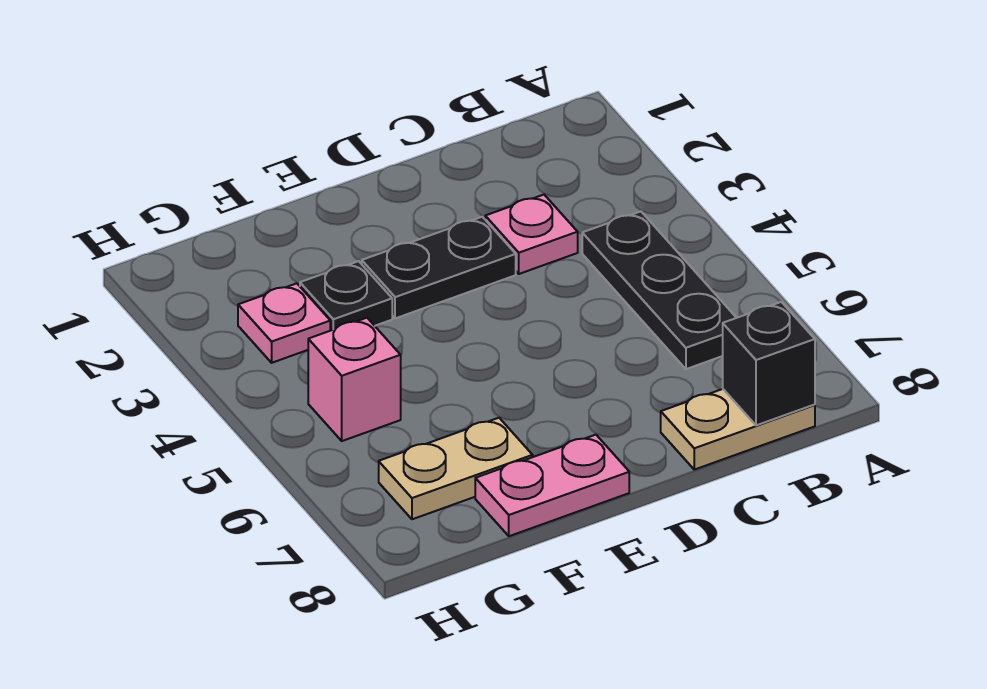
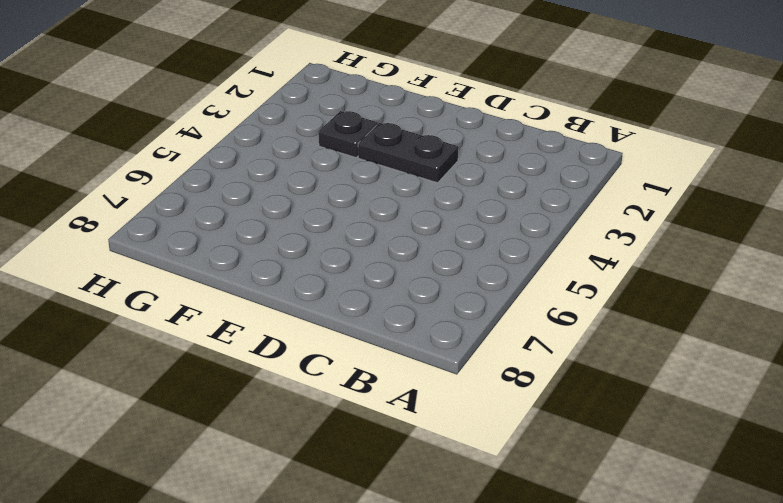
none -> black 1x3 plate [582,212,736,369]
none -> tan 1x2 plate [661,389,815,470]

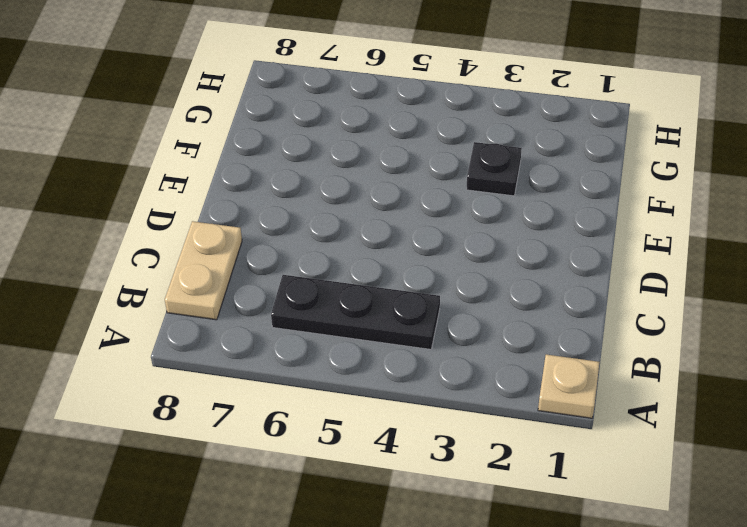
tan 1x1 plate [538,354,600,418] -> none
none -> pink 1x1 plate [485,195,578,274]
none -> black 1x2 plate [362,217,516,318]

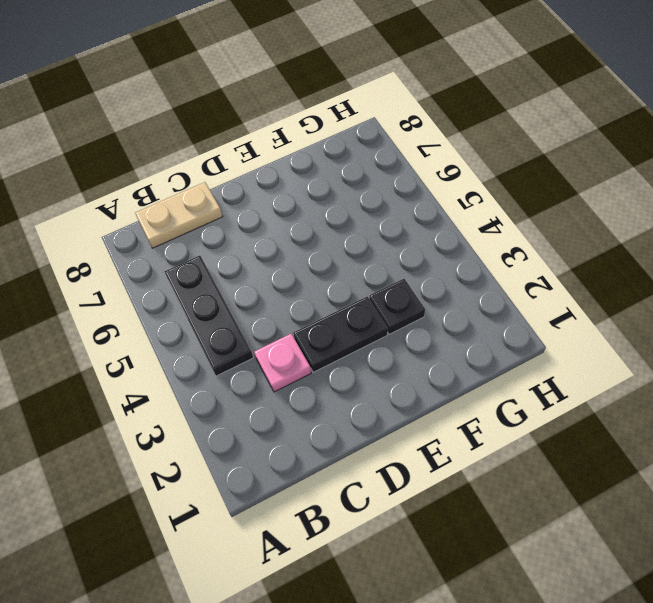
none -> pink 1x2 plate [475,435,629,536]
none -> tan 1x2 plate [379,418,533,519]

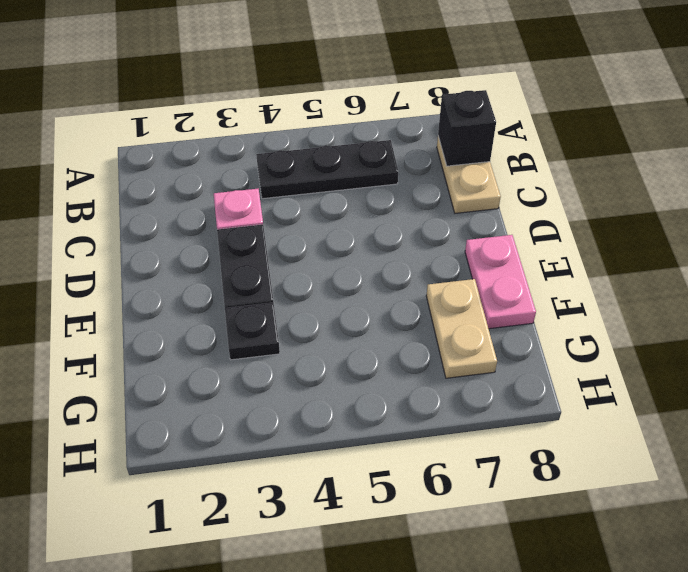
none -> pink 1x1 plate [238,283,330,363]
none -> pink 1x1 brick [308,318,401,441]

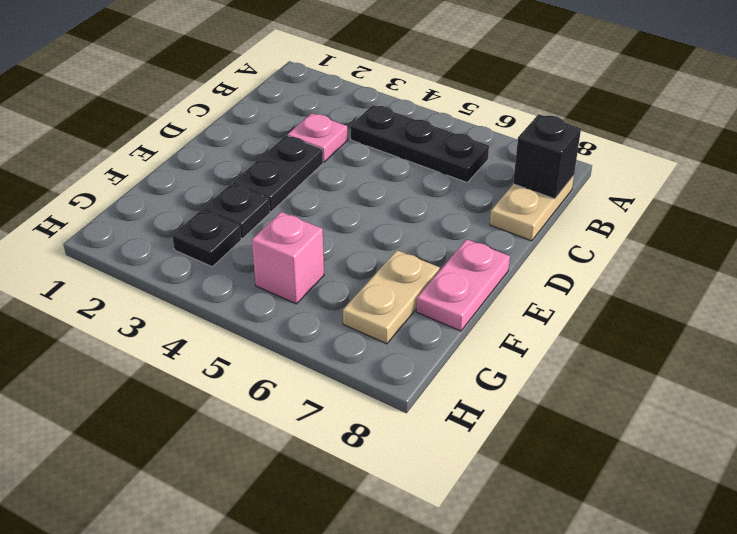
black 1x1 plate [172,210,241,267] -> pink 1x1 plate [238,283,330,363]

